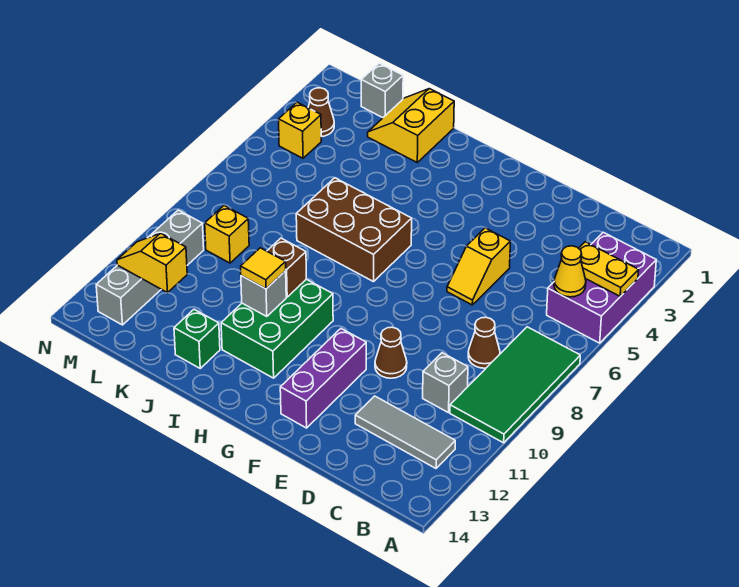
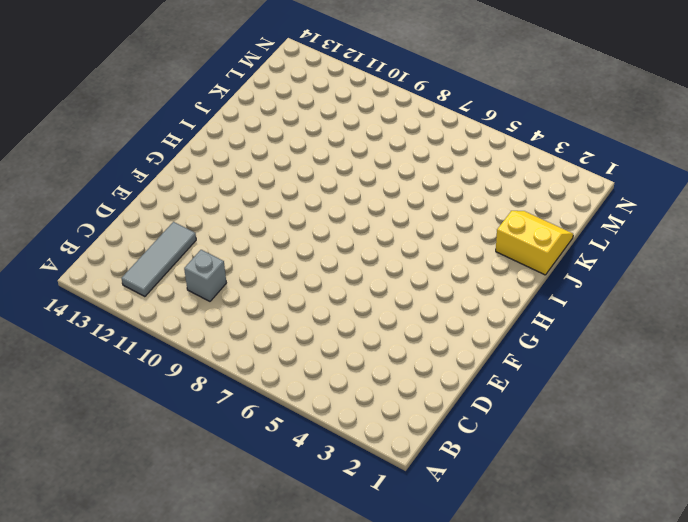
none -> purple 2x3 brick [547,232,656,343]
none -> green 2x4 tile [450,327,580,443]
none -> brown 1x1 cone [468,317,500,368]

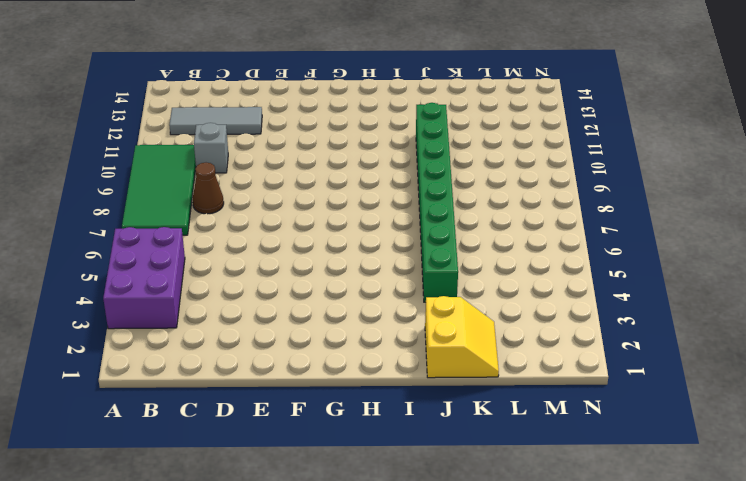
green 1x8 brick [416,103,458,302] -> brown 2x3 brick [296,178,412,282]
none -> yellow 1x2 slope [447,228,511,305]
none -> brown 1x1 cone [375,327,407,378]
none -> purple 1x3 brick [280,329,366,428]

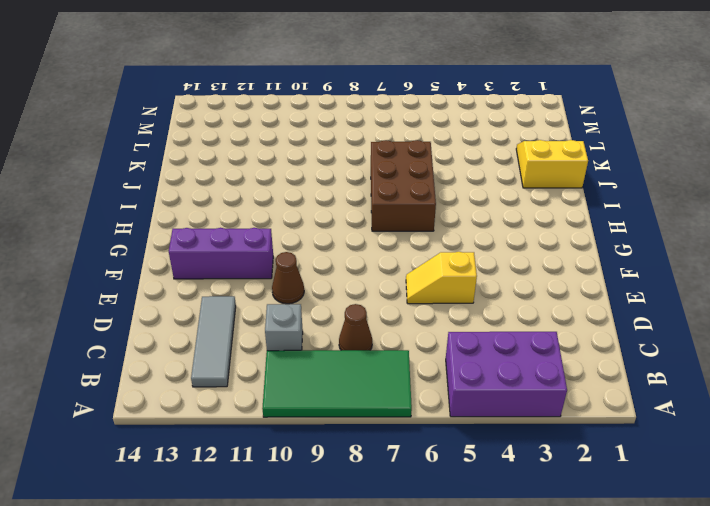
none -> green 2x3 brick [221,279,333,378]
none -> green 1x1 brick [174,309,220,368]
none -> grey 1x1 brick [361,63,403,118]

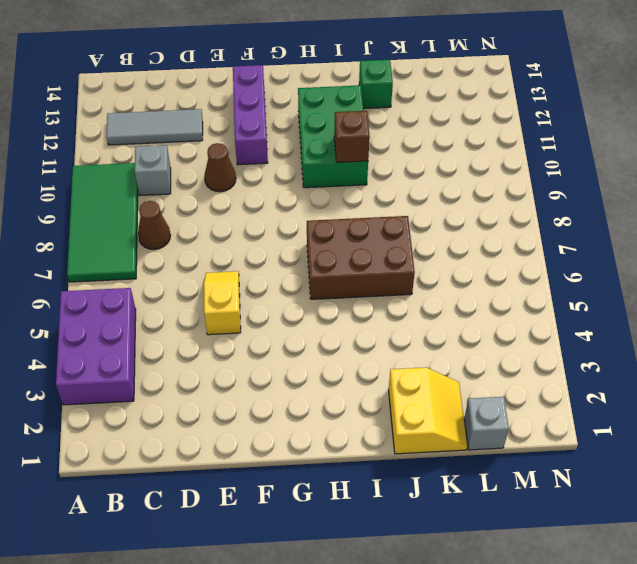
none -> yellow 1x1 brick [205,206,249,263]
none -> brown 1x1 cone [308,88,334,137]
none -> yellow 1x1 brick [279,102,321,158]

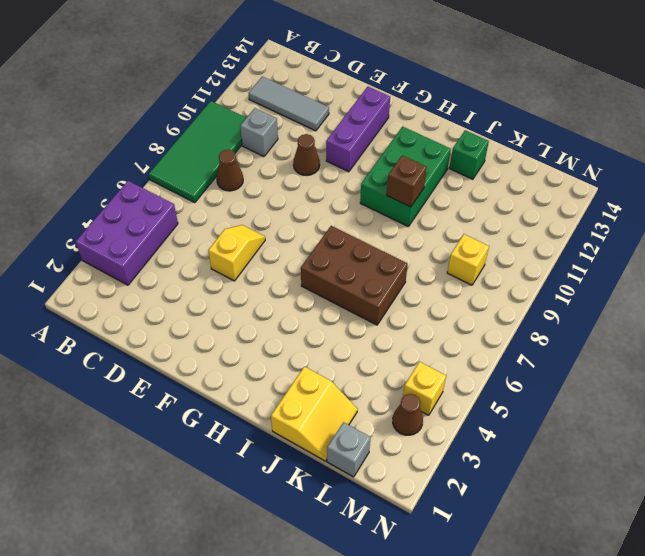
none -> grey 1x4 brick [96,210,204,325]
none -> yellow 1x2 plate [579,242,639,296]
none -> yellow 1x1 cone [554,246,586,297]

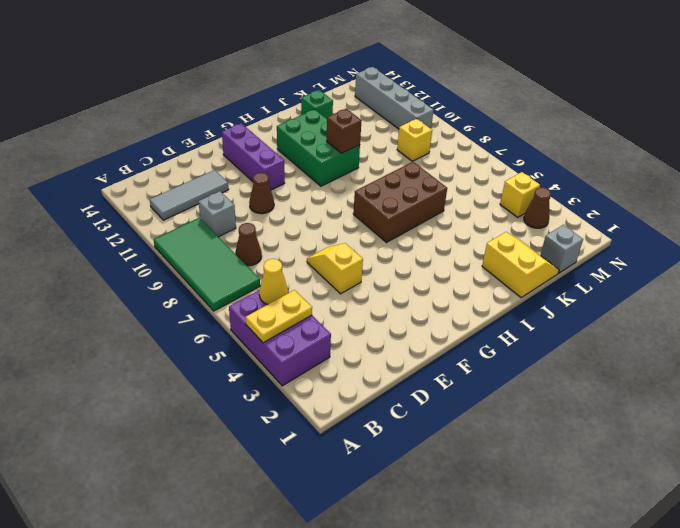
none -> grey 1x1 brick [241,271,286,317]
none -> yellow 1x2 slope [117,233,187,293]
none -> yellow 1x1 tile [241,248,286,289]

